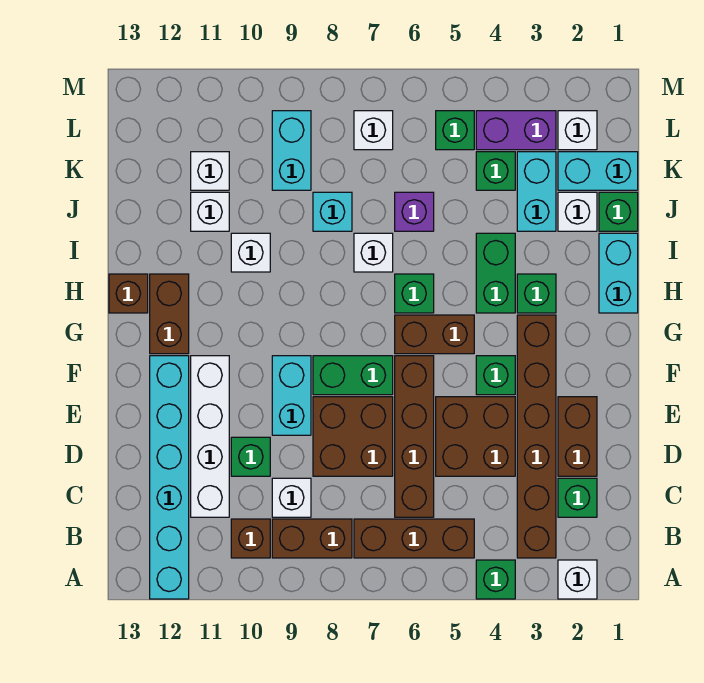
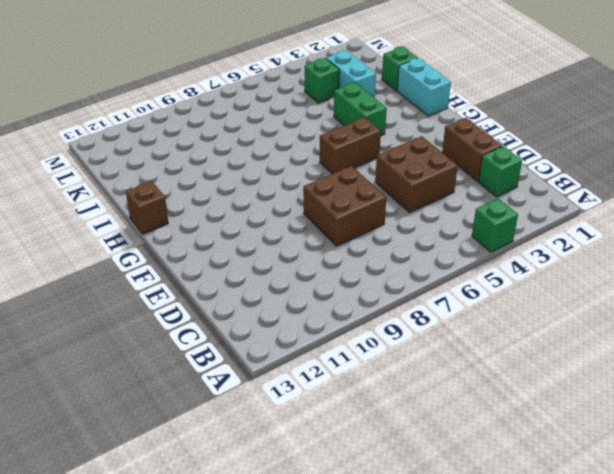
none -> white 1x1 brick [558,560,597,599]
none -> cyan 1x6 brick [150,356,189,599]
none -> brown 1x6 brick [517,315,556,558]
none -> brown 1x3 brick [354,519,474,558]

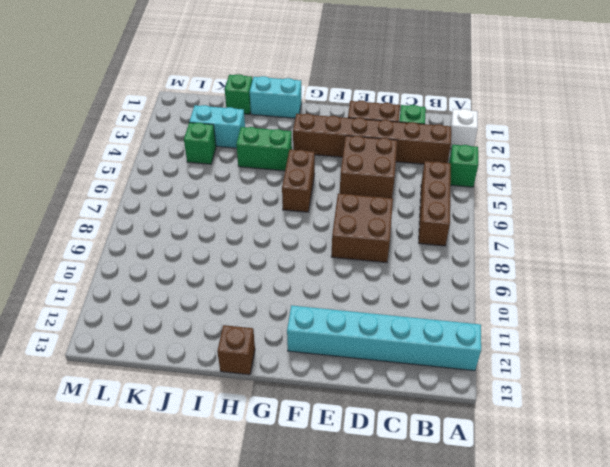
none -> brown 1x2 brick [272,519,352,558]
none -> brown 1x1 brick [231,519,270,558]
none -> brown 1x4 brick [395,356,434,517]
none -> white 1x1 brick [272,478,311,517]

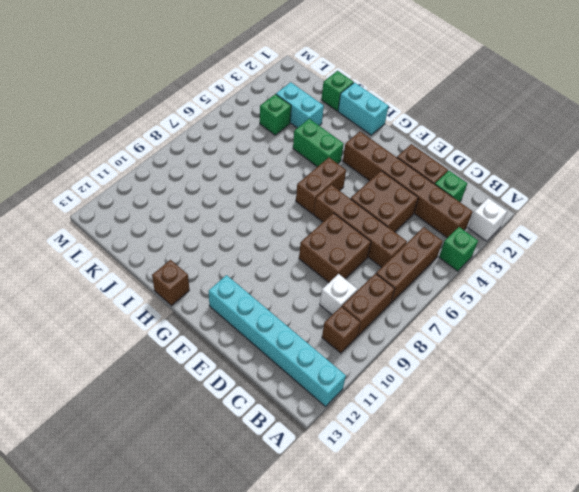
none -> white 1x4 brick [191,356,229,517]
none -> green 1x1 brick [231,437,270,476]
none -> cyan 1x2 brick [272,356,311,435]
none -> green 1x1 brick [476,356,515,395]

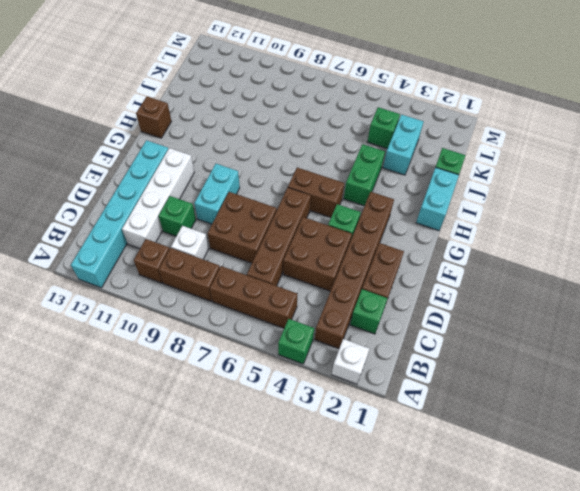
none -> green 1x2 brick [313,356,393,395]
none -> brown 1x2 brick [150,274,189,354]
none -> green 1x1 brick [517,274,556,313]
none -> green 1x1 brick [395,274,434,313]

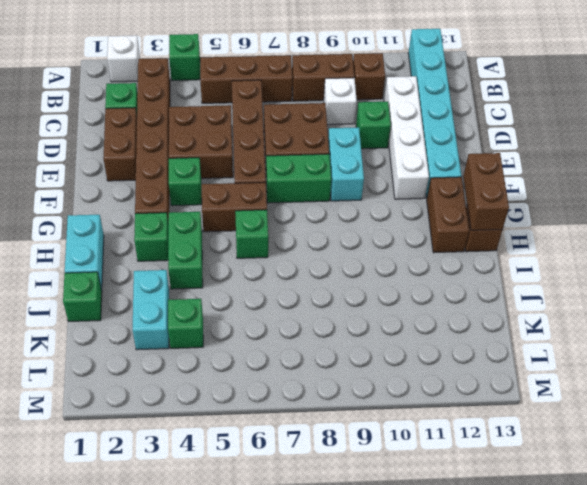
brown 1x2 brick [463,153,509,230] -> none
none -> white 1x1 brick [354,233,393,272]
none -> white 1x1 brick [231,233,270,272]
none -> white 1x1 brick [558,192,597,231]
none -> purple 1x1 brick [395,192,434,231]

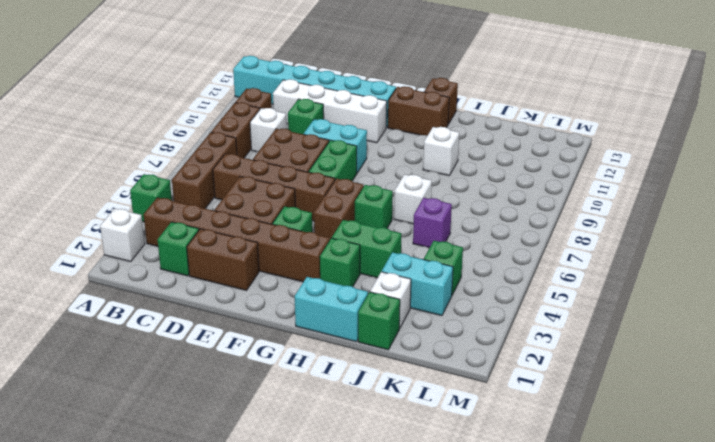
none -> cyan 1x1 brick [313,192,352,231]
none -> white 1x1 brick [191,192,229,231]
none -> cyan 1x2 brick [558,152,638,190]
none -> cyan 1x2 brick [272,111,311,190]

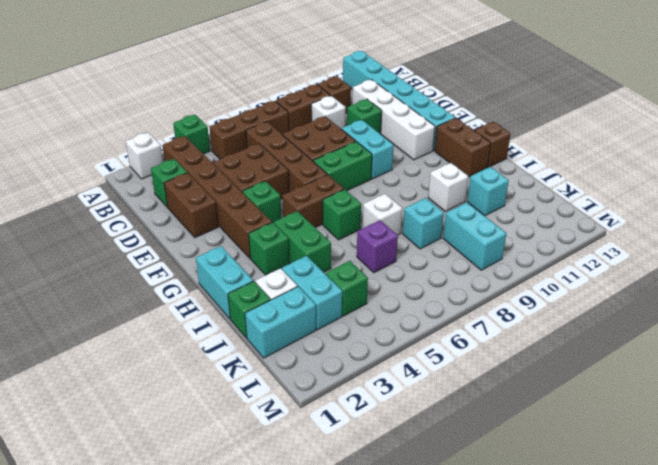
cyan 1x1 brick [467,167,509,216] -> white 1x1 brick [191,192,229,231]
none -> white 1x1 brick [191,152,229,190]
none -> white 1x1 brick [558,111,597,150]
none -> purple 1x2 brick [476,111,556,150]
none -> green 1x1 brick [436,111,474,150]

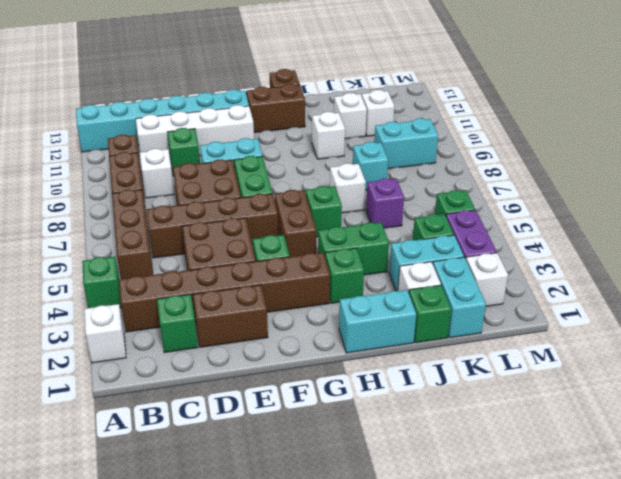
none -> white 1x1 brick [354,111,393,150]

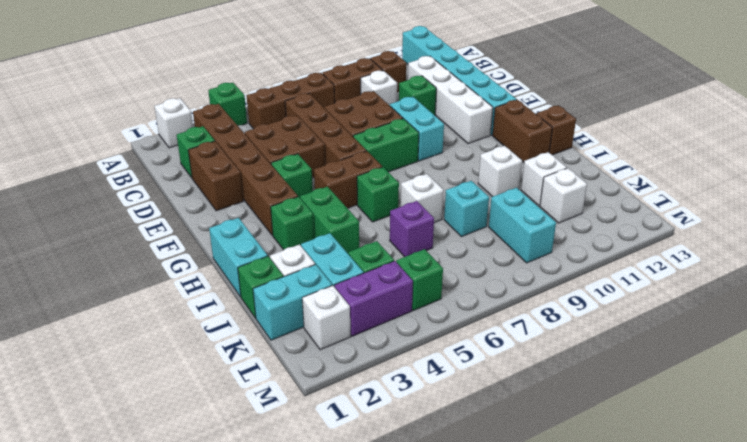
none -> white 1x1 brick [354,111,393,150]

